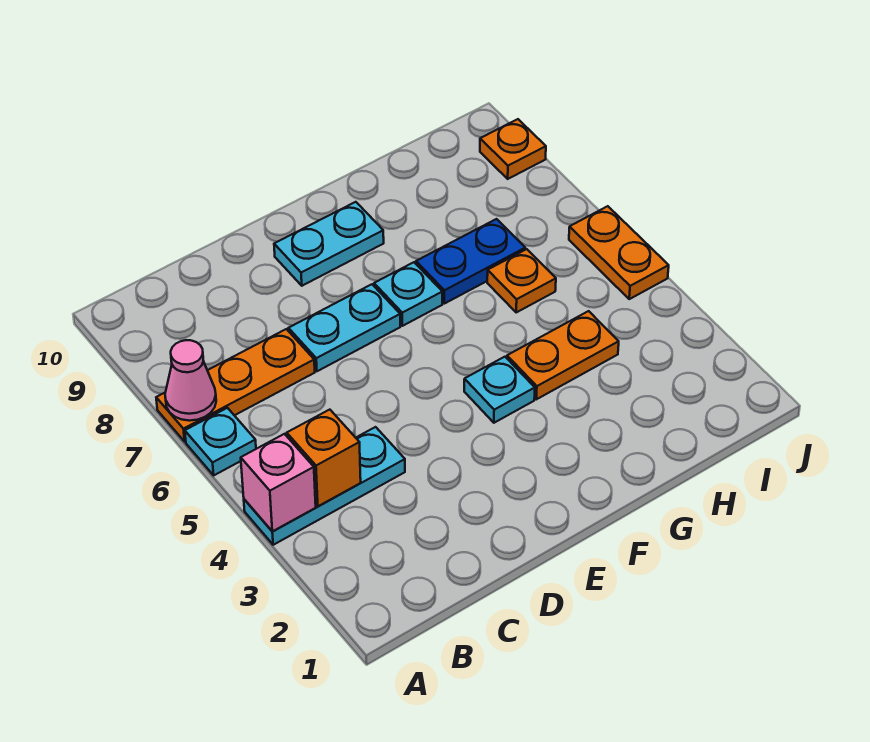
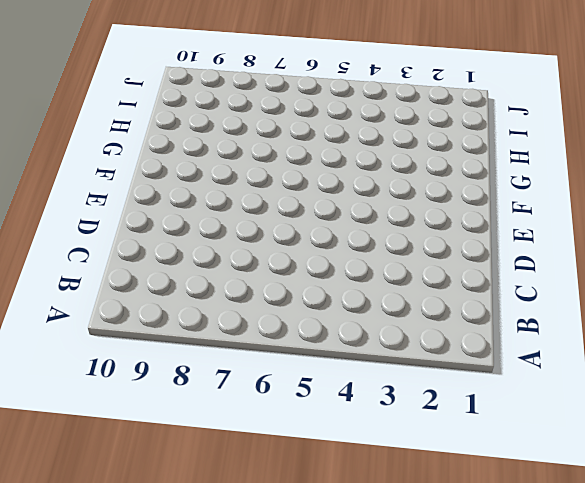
none -> cyan 1x3 plate [244,427,405,545]
none -> cyan 1x1 plate [185,408,256,475]
none -> orange 1x3 plate [156,329,315,442]

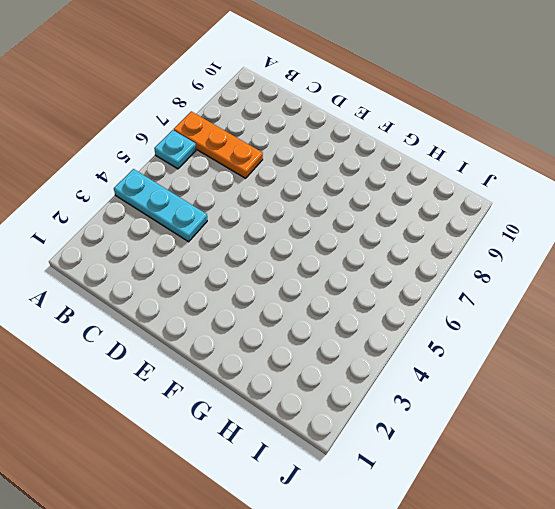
none -> cyan 1x2 plate [289,284,400,371]
none -> cyan 1x2 plate [274,202,384,286]
none -> cyan 1x1 plate [464,357,535,423]

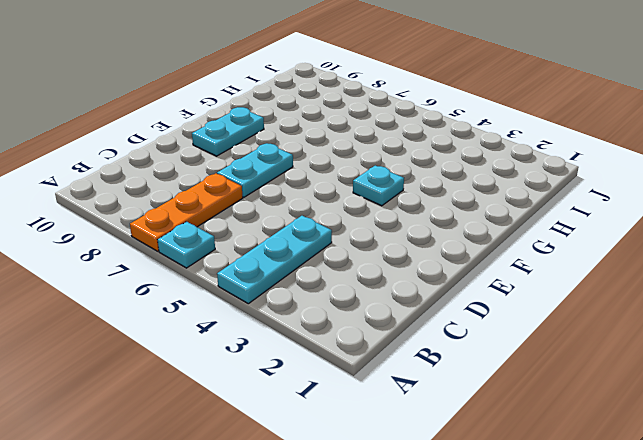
none -> cyan 1x1 plate [374,262,442,326]
none -> orange 1x2 plate [507,311,619,399]
none -> blue 1x2 plate [416,219,525,304]

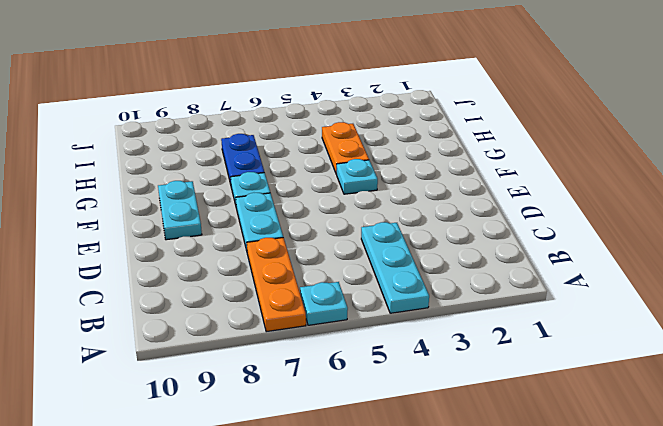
none -> orange 1x1 plate [487,249,556,312]
none -> orange 1x2 plate [569,206,669,299]
none -> orange 1x1 plate [480,119,546,179]

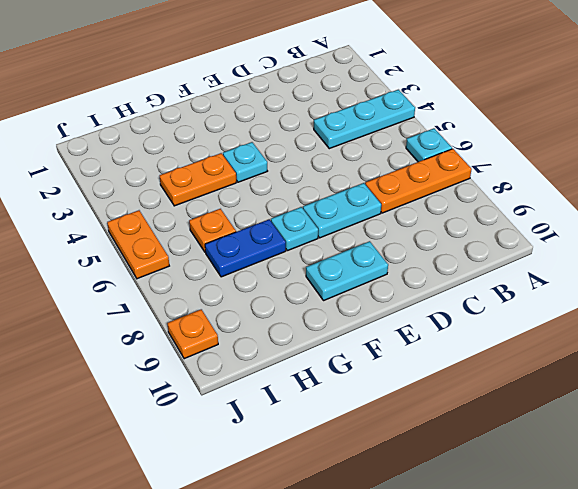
none -> pink 1x1 brick [241,434,316,532]
none -> pink 1x1 cone [165,340,216,421]
none -> orange 1x1 brick [287,410,361,506]

